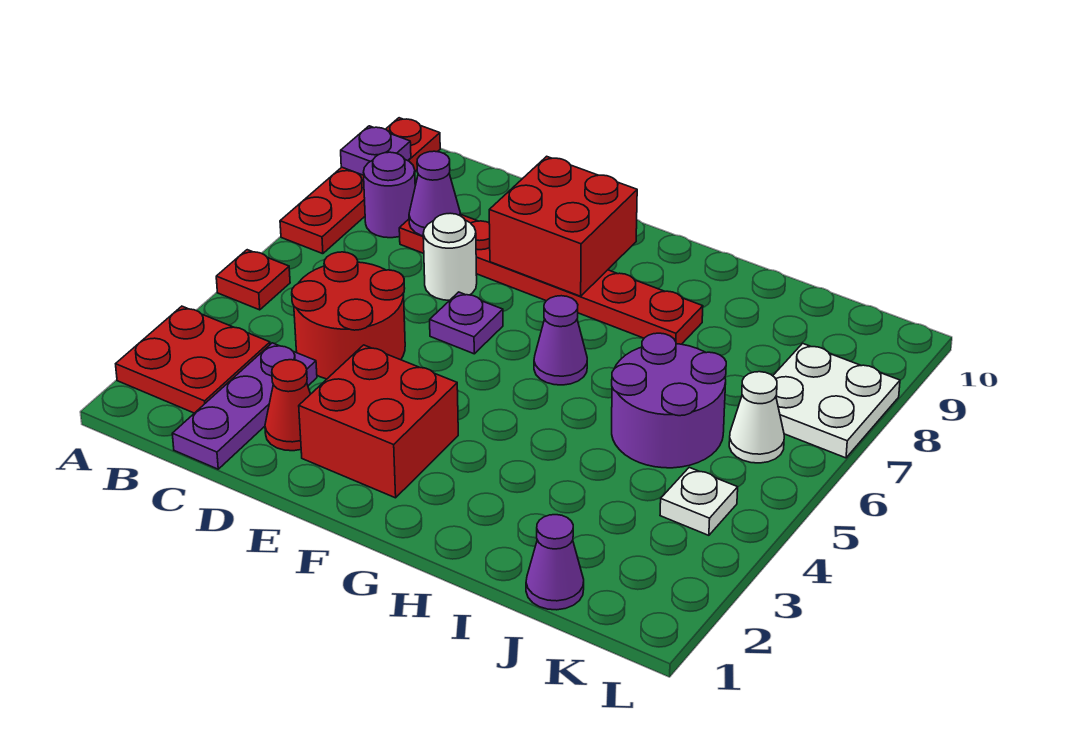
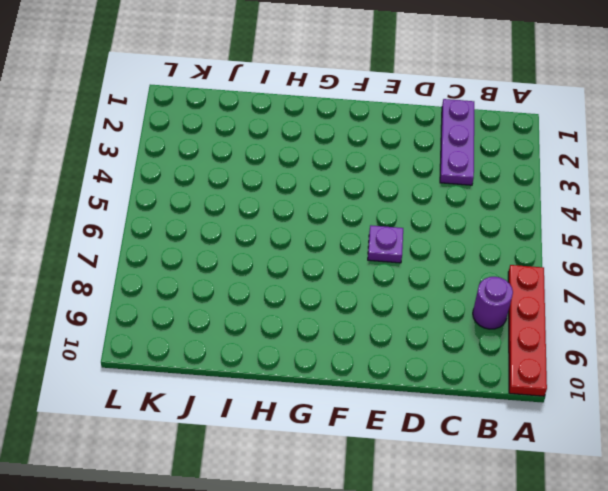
none -> red 2x2 plate [116,306,270,413]
none -> red 1x1 plate [216,250,290,310]
none -> red 2x2 round brick [292,252,405,379]

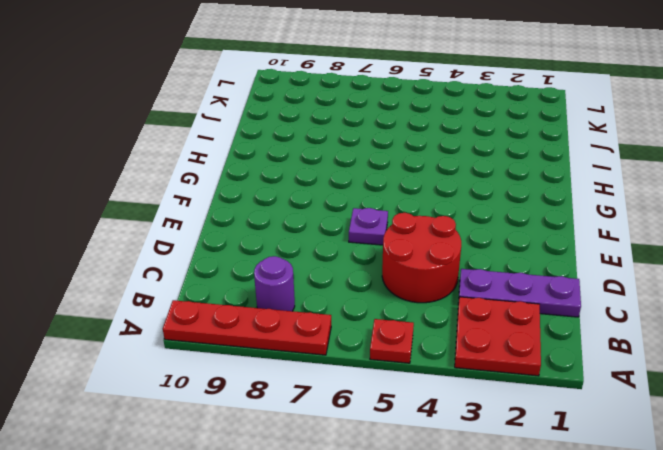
none -> red 1x6 plate [399,214,703,344]
none -> red 1x1 cone [265,360,310,451]
none -> white 1x1 round brick [423,213,477,300]

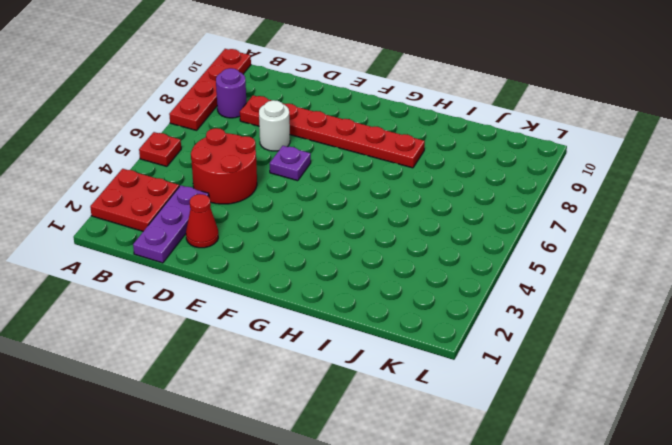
none -> red 2x2 brick [299,345,458,498]
none -> purple 1x1 cone [534,296,587,385]
none -> purple 2x2 round brick [612,333,726,468]

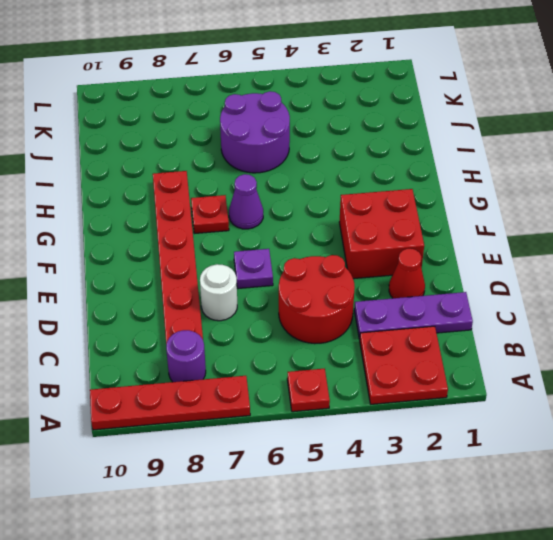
red 1x1 plate [191,195,229,233] -> none
none -> purple 1x1 cone [526,515,584,610]
none -> white 1x1 plate [660,467,738,535]
none -> white 1x1 cone [729,372,784,463]

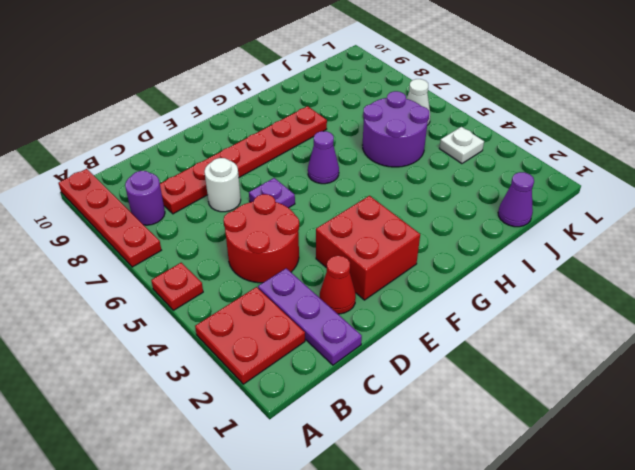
none -> white 2x2 plate [773,343,900,458]
none -> purple 1x1 plate [341,126,411,175]
none -> purple 1x1 cone [409,151,460,236]

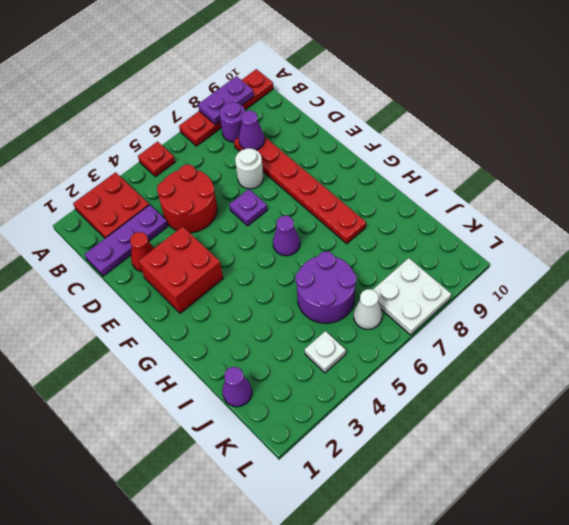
purple 1x2 plate [198,76,254,125] -> purple 1x1 plate [341,126,411,175]
none -> red 2x2 brick [489,156,637,296]

